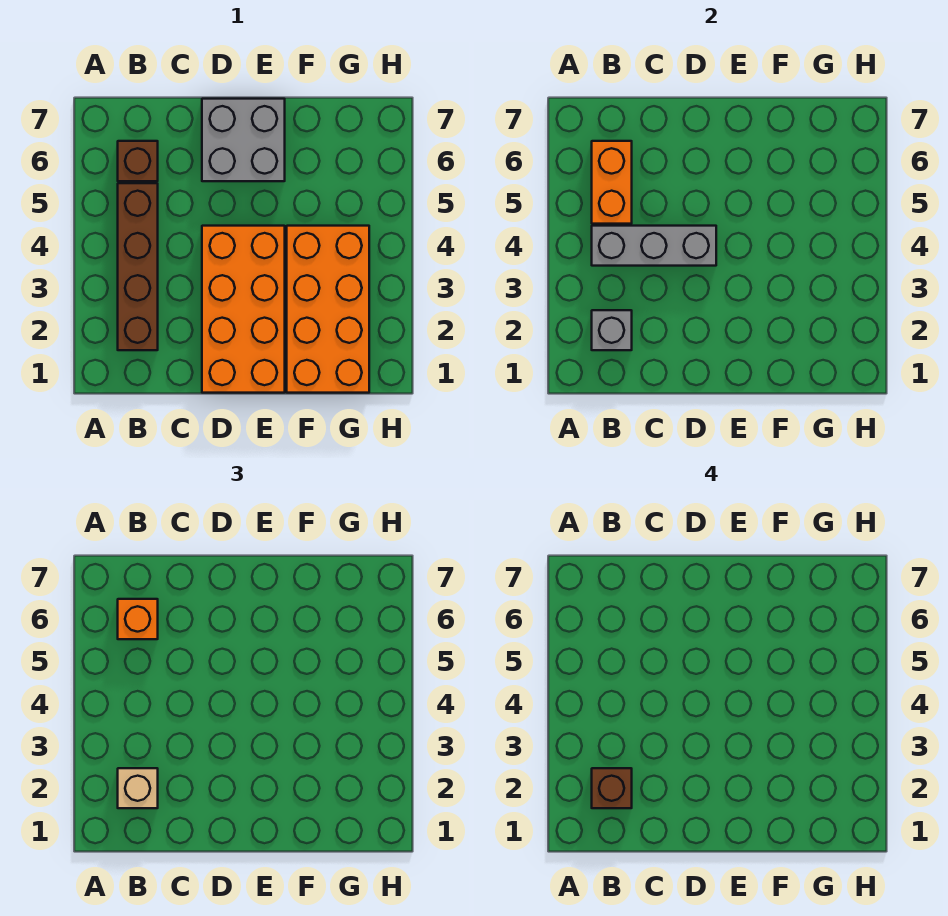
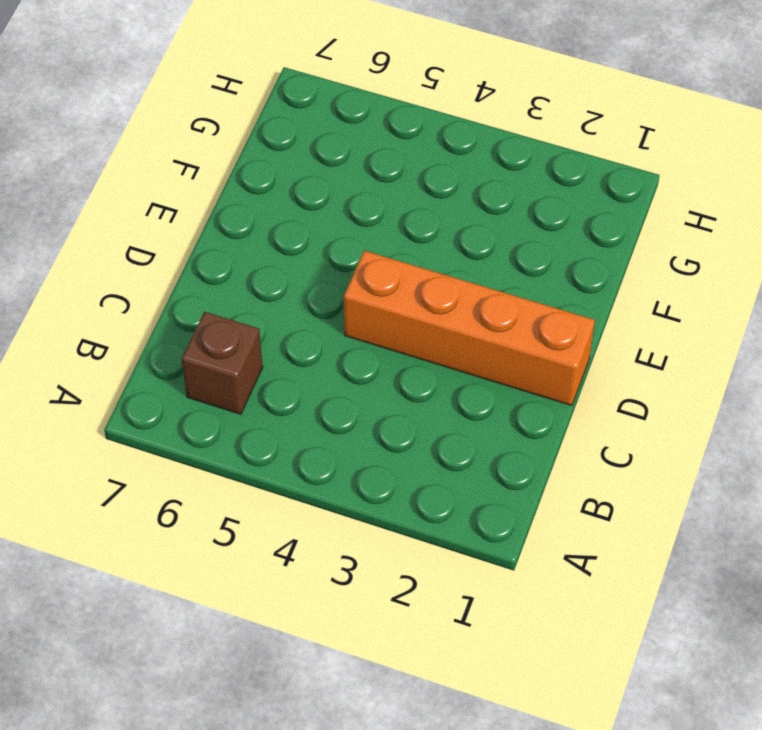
orange 1x4 brick [344,251,595,406] -> orange 2x4 brick [202,226,285,393]
none -> brown 1x4 brick [118,183,158,350]
none -> grey 2x2 brick [202,99,285,181]

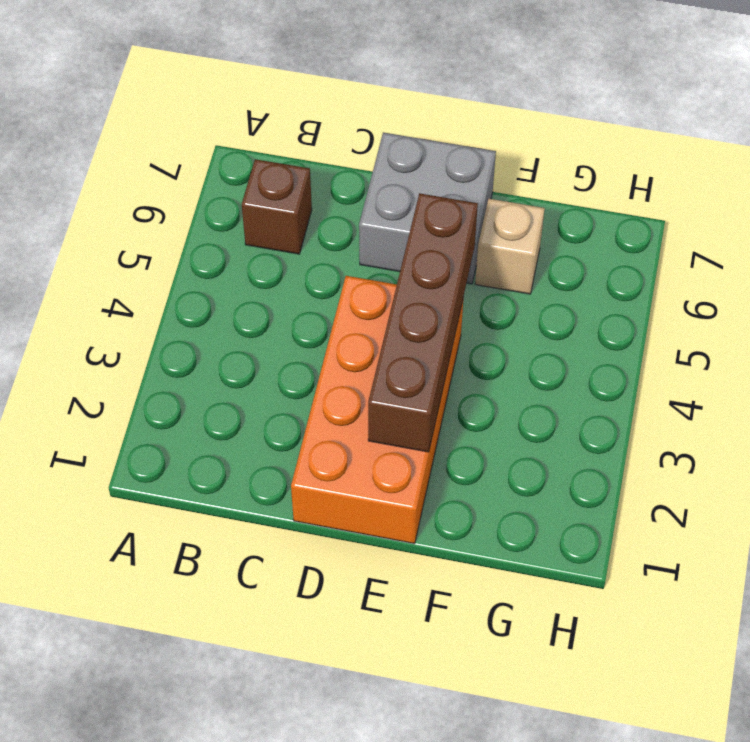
brown 1x4 brick [368,193,478,452] -> brown 1x4 brick moved to [118,183,158,350]
tan 1x1 brick [475,199,545,294] -> tan 1x1 brick moved to [118,768,158,808]
none -> orange 2x4 brick [287,226,369,393]
none -> grey 1x1 brick [592,310,632,350]

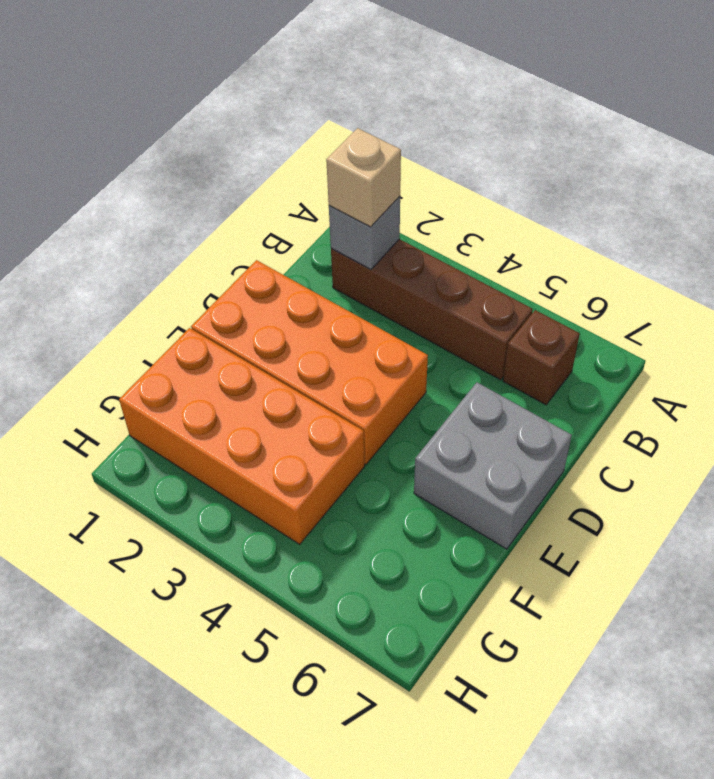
none -> grey 1x3 brick [592,226,716,266]
none -> orange 1x2 brick [592,141,632,224]

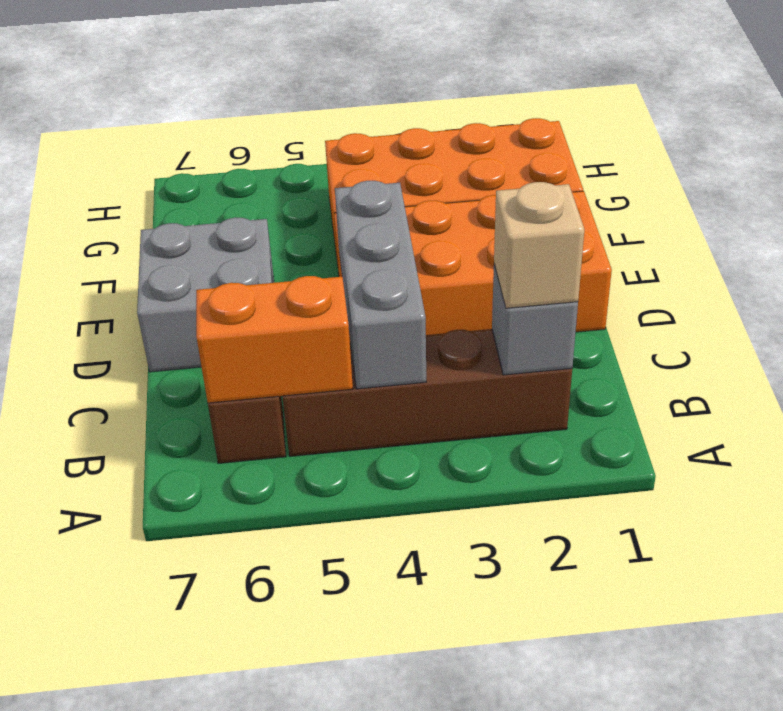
none -> orange 1x1 brick [118,599,158,639]
none -> brown 1x1 brick [592,768,632,808]

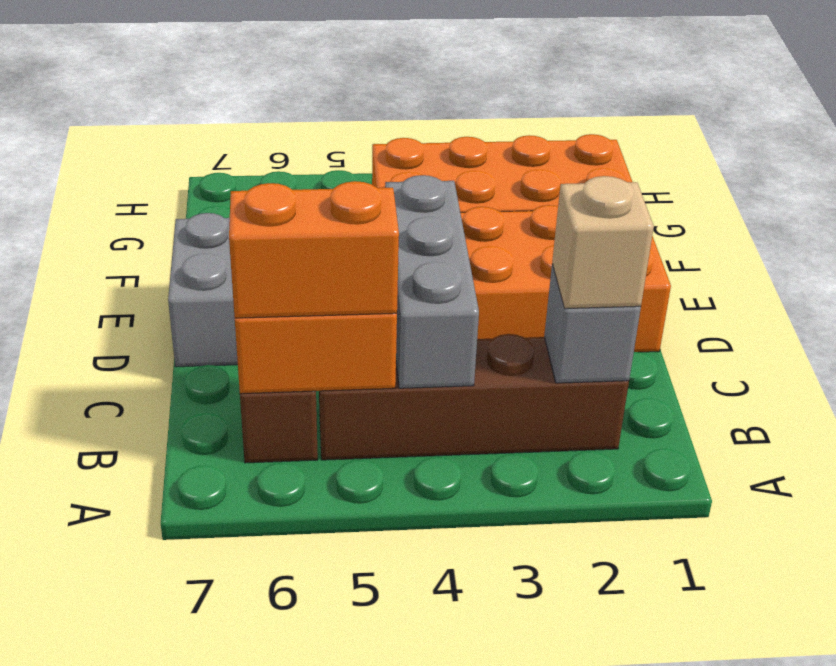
orange 1x2 brick [229,181,399,318] -> orange 1x1 brick [118,599,158,639]
none -> brown 1x1 brick [592,768,632,808]

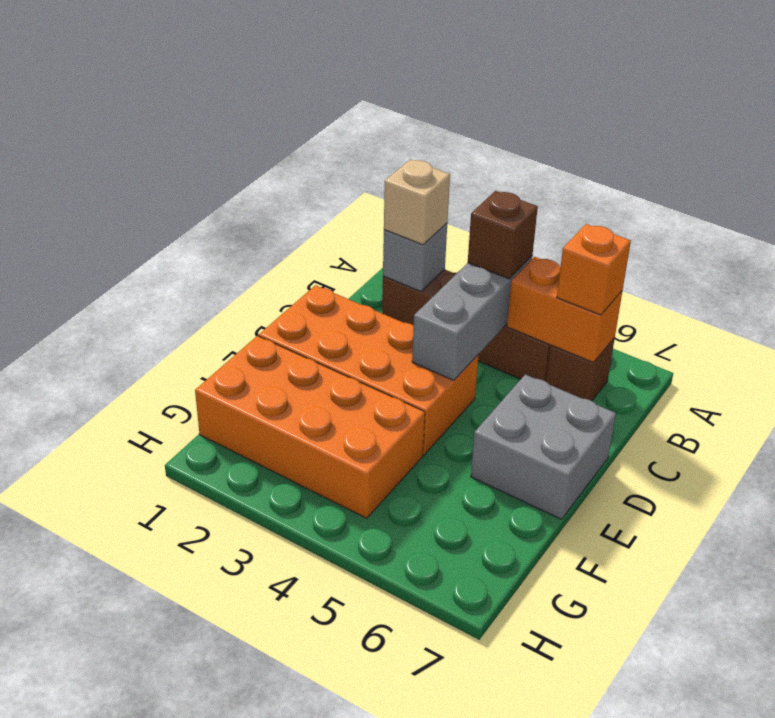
brown 1x1 brick [468,191,538,279] -> brown 1x1 brick moved to [592,768,632,808]

